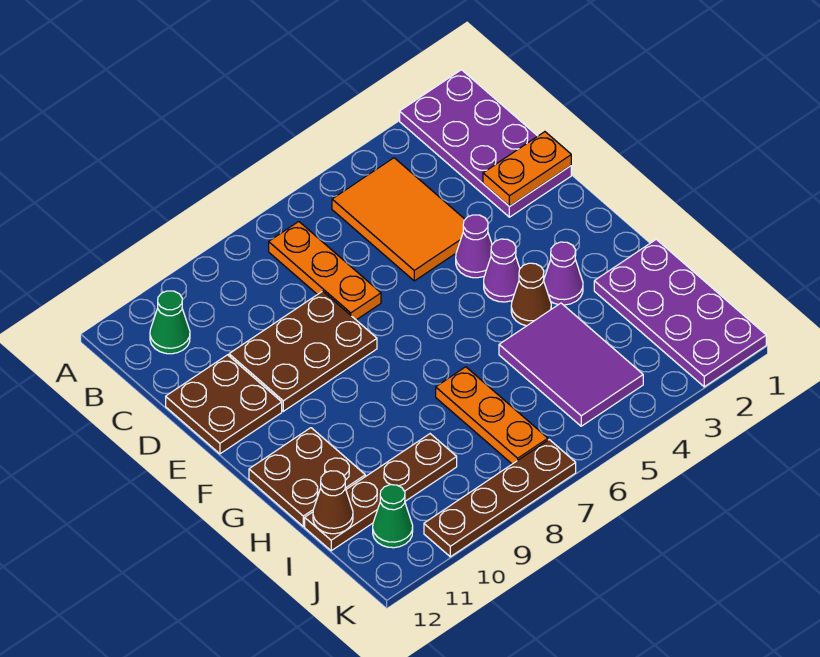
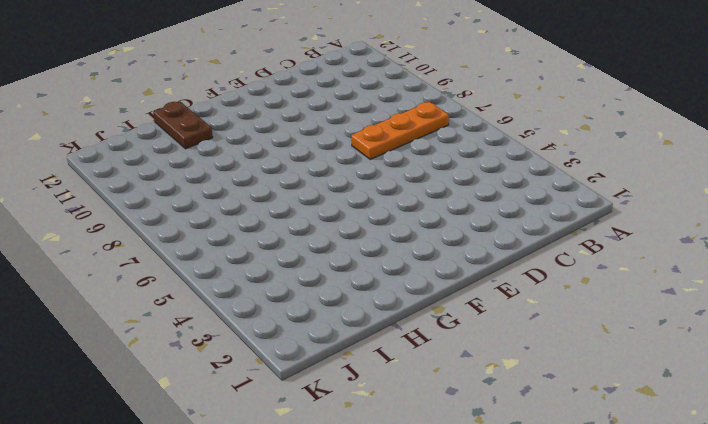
brown 1x2 plate [153,101,213,149] -> brown 2x2 plate [249,428,365,526]
none -> purple 2x4 plate [400,70,571,217]
none -> orange 2x3 tile [332,158,465,281]
none -> green 1x1 cone [150,291,190,354]

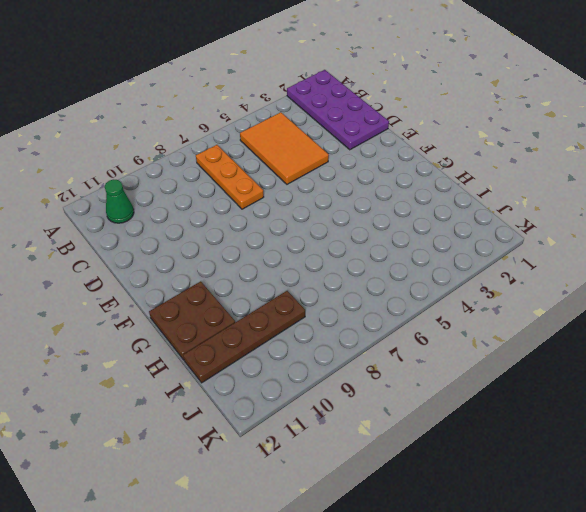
none -> brown 2x3 plate [229,291,377,411]
none -> brown 2x2 plate [166,355,282,454]
none -> purple 1x1 cone [456,215,492,278]

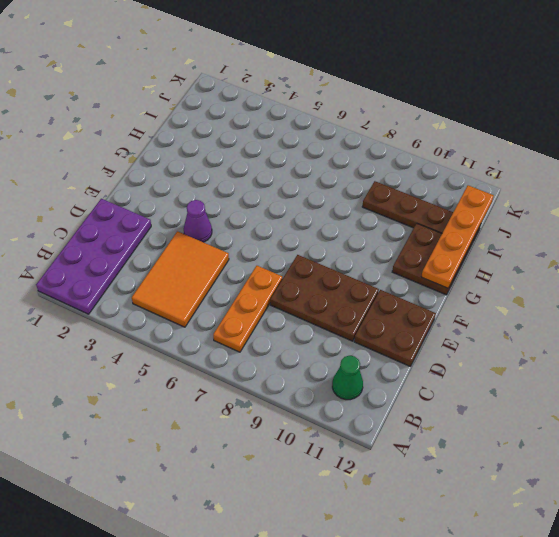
orange 1x4 plate [421,185,494,288] -> brown 1x1 cone [313,471,353,534]
none -> purple 1x1 cone [484,239,520,302]
none -> purple 1x1 cone [543,242,583,305]
none -> brown 1x1 cone [511,263,551,326]

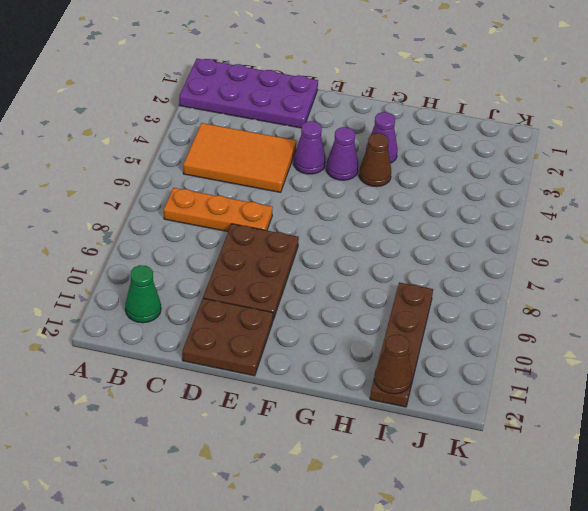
none -> brown 2x2 plate [249,428,365,526]
none -> purple 2x4 plate [594,239,766,387]
none -> purple 2x3 tile [499,303,643,426]

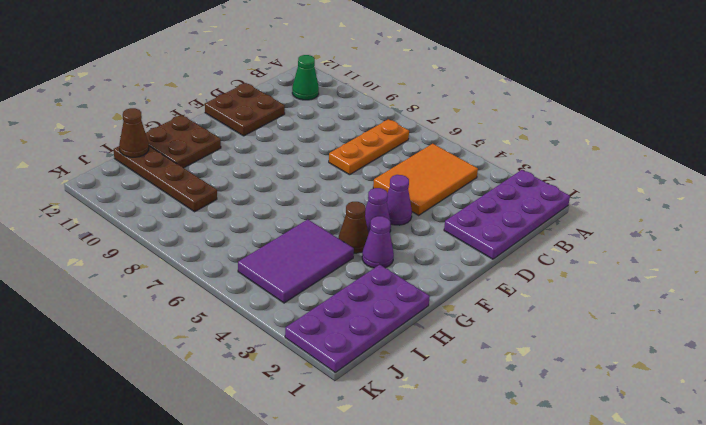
none -> brown 2x3 plate [229,291,377,411]
none -> orange 1x3 plate [436,367,548,464]
none -> green 1x1 cone [373,485,413,548]

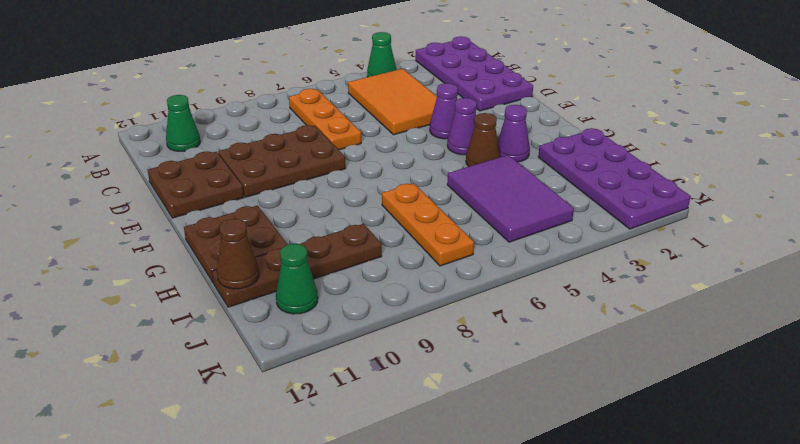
green 1x1 cone [367,32,396,77] -> none
none -> brown 1x4 plate [424,440,576,557]
none -> orange 1x2 plate [483,132,571,207]

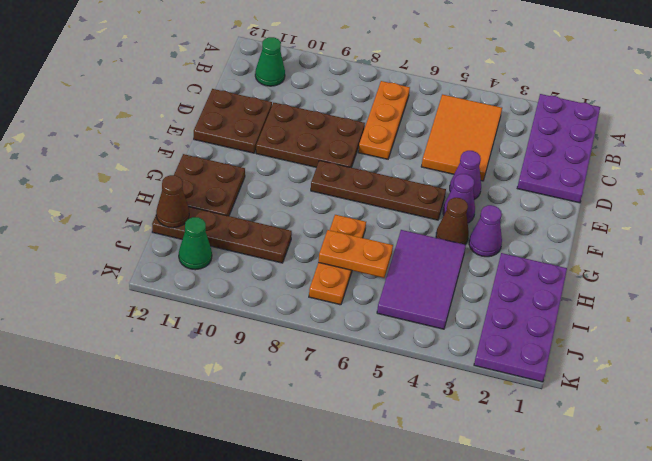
brown 1x4 plate [311,160,446,220] -> brown 1x4 plate moved to [424,440,576,557]
orange 1x2 plate [318,230,393,278] -> orange 1x2 plate moved to [483,132,571,207]

